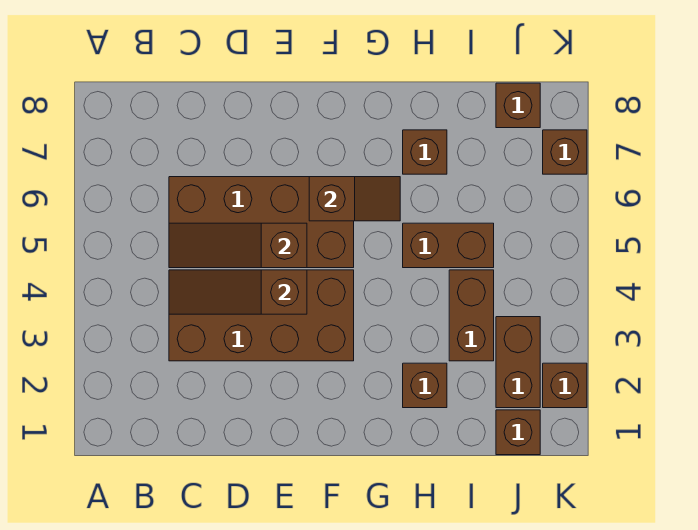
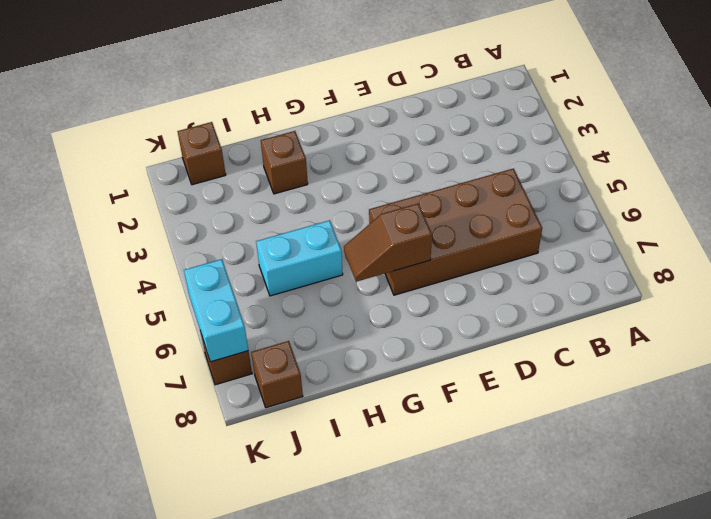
cyan 1x2 brick [256,220,343,296] -> brown 1x2 brick [403,223,494,268]
cyan 1x2 brick [184,259,248,362] -> none
none -> brown 2x4 brick [169,270,354,361]
none -> brown 1x1 brick [403,130,447,174]
none -> brown 1x2 brick [449,270,494,361]

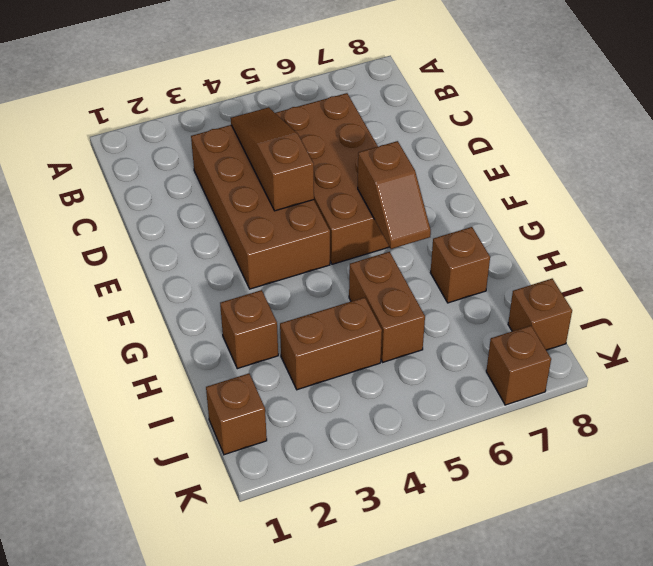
none -> brown 1x2 brick [496,317,540,408]
none -> brown 1x1 brick [543,363,587,408]
none -> brown 1x3 slope [169,223,307,268]

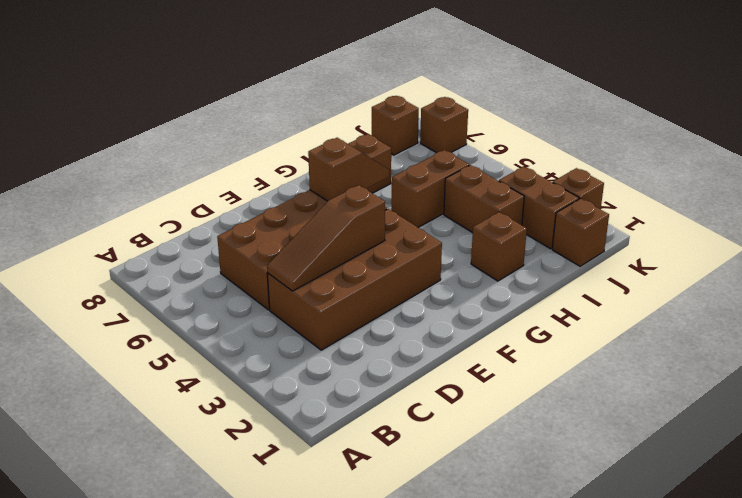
none -> brown 1x3 slope [169,223,307,268]

